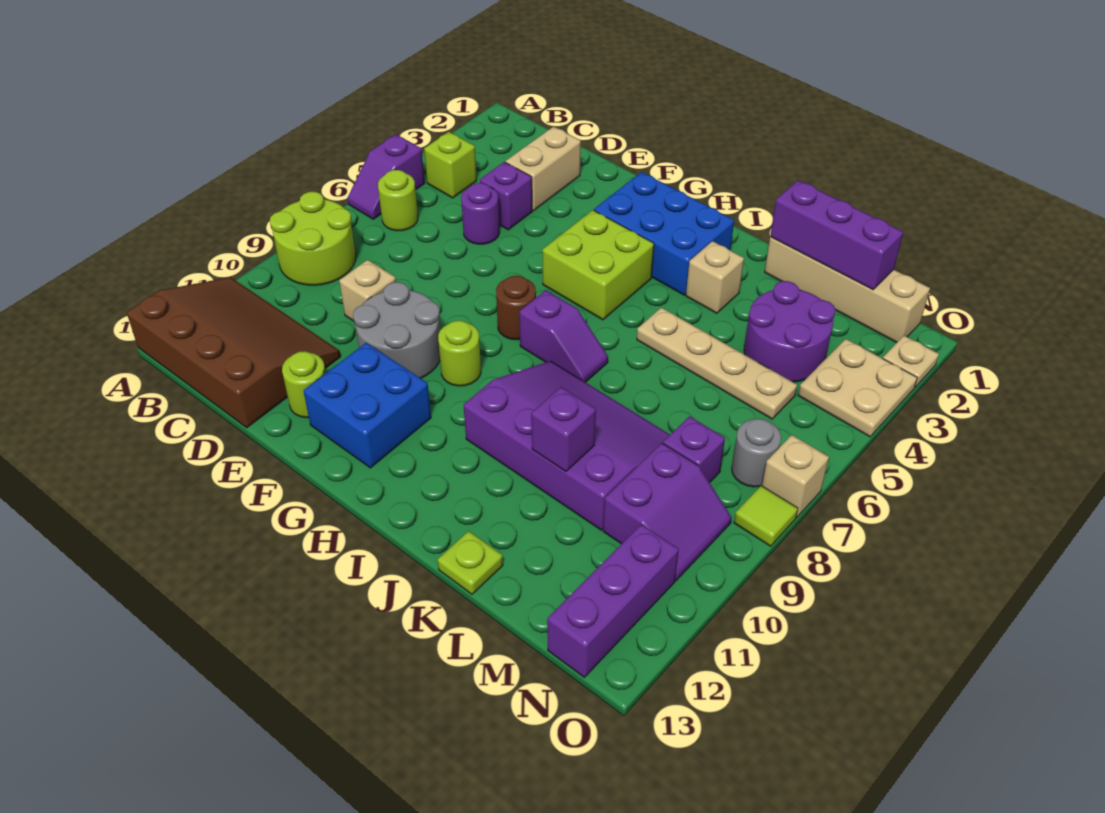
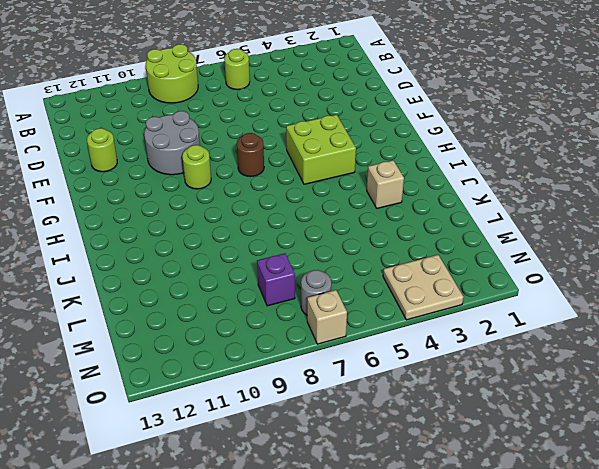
none -> purple 1x2 slope [347,134,425,219]
none -> brown 3x4 slope [127,277,341,428]
none -> lime 1x1 brick [424,132,477,198]
none -> tan 1x2 brick [505,127,581,211]

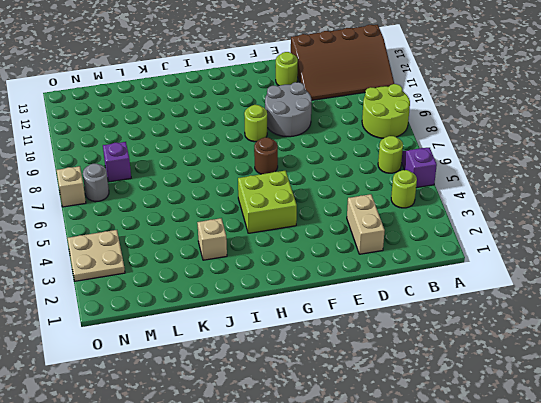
lime 1x1 round brick [391,170,417,208] -> lime 1x1 brick [424,132,477,198]
none -> purple 1x1 brick [480,162,532,230]
none -> purple 1x1 round brick [461,183,500,244]
none -> tan 1x1 brick [339,260,396,321]
none -> blue 2x2 brick [304,343,431,468]

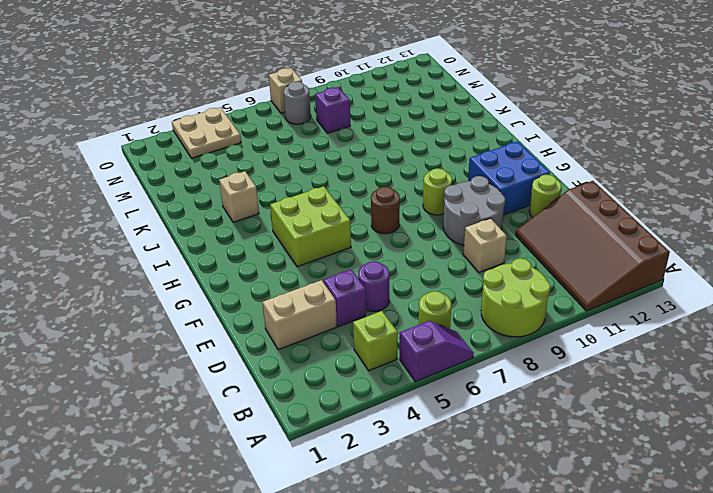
none -> blue 2x3 brick [594,172,734,295]
none -> purple 1x2 slope [519,290,608,382]
none -> purple 3x4 slope [464,361,670,530]
none -> tan 1x4 plate [637,308,797,419]

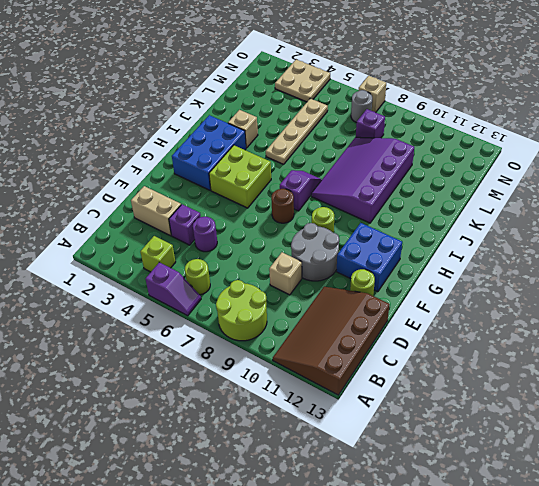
none -> tan 1x4 brick [765,237,930,343]
none -> lime 1x1 plate [438,531,503,594]
none -> purple 2x2 round brick [744,281,836,382]
none -> purple 2x2 slope [603,443,732,581]

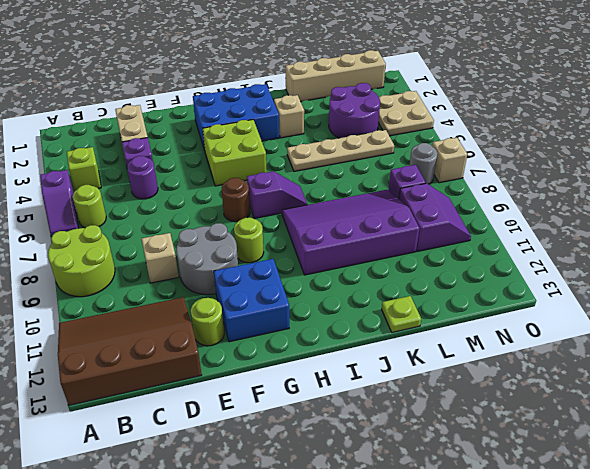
none -> purple 1x3 brick [547,524,679,677]
none -> tan 1x1 plate [883,336,939,387]
none -> lime 1x1 tile [734,486,798,546]
none -> purple 1x3 brick [770,180,903,290]

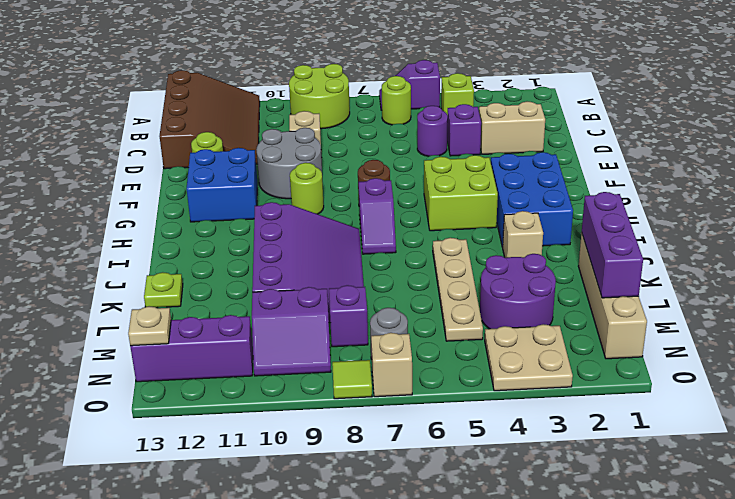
tan 1x1 plate [128,306,171,346] -> tan 1x1 plate moved to [883,336,939,387]
none -> purple 1x1 brick [531,387,596,471]

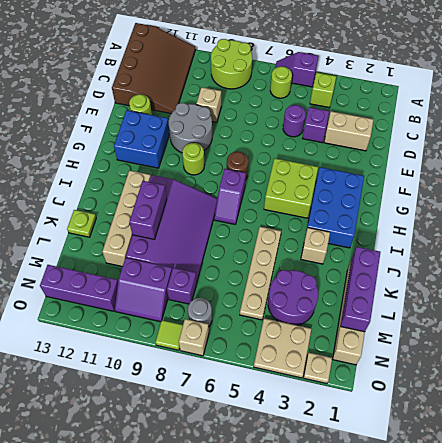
tan 1x4 brick [102,170,151,267] -> none
purple 1x2 brick [129,181,167,239] -> purple 1x1 brick [531,387,596,471]

